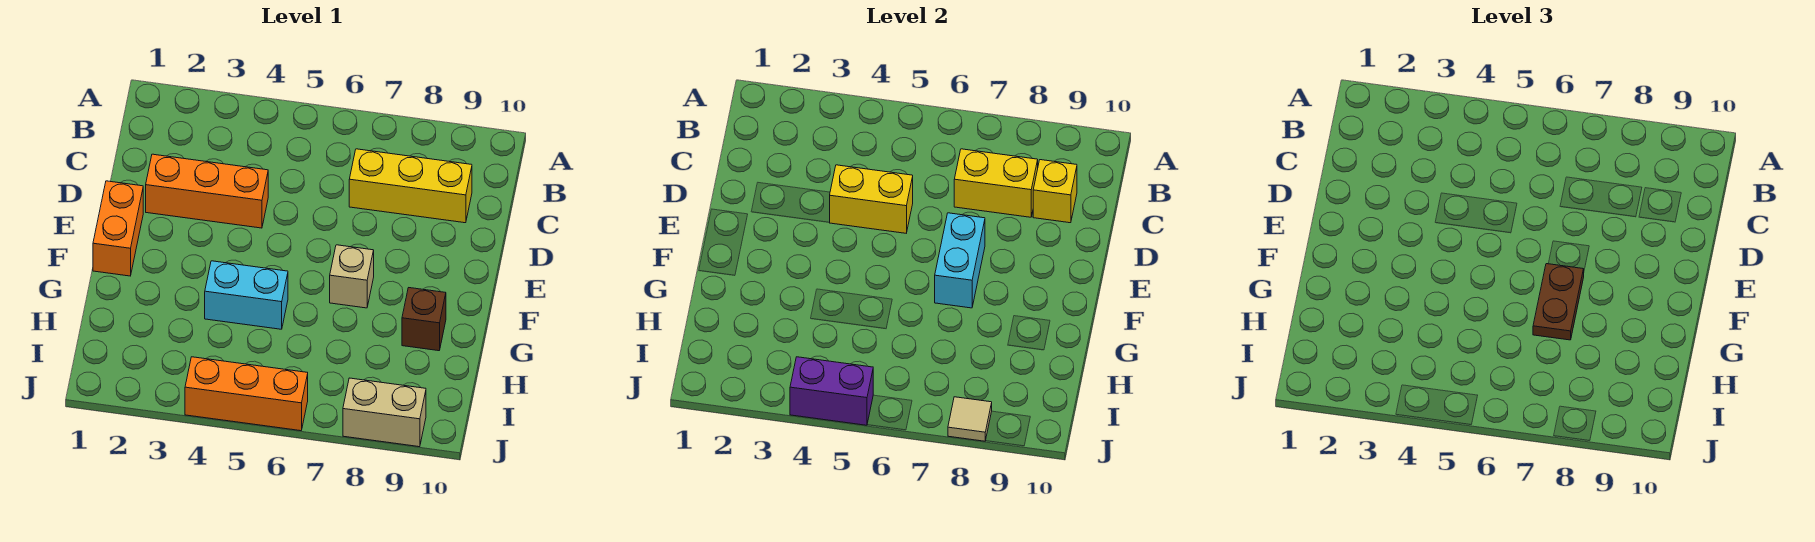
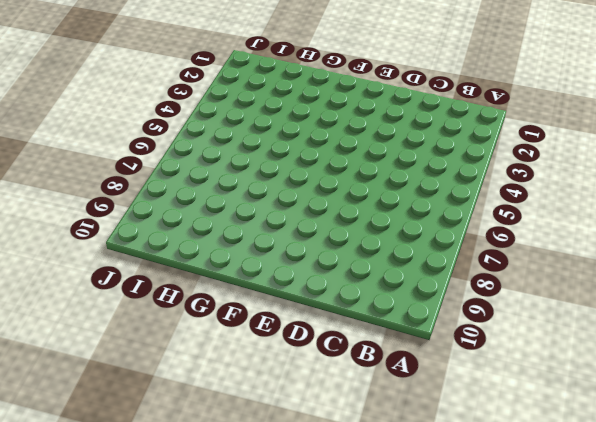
none -> yellow 1x3 brick [349,149,472,223]
none -> orange 1x3 brick [146,154,268,228]
none -> orange 1x2 brick [93,181,143,276]

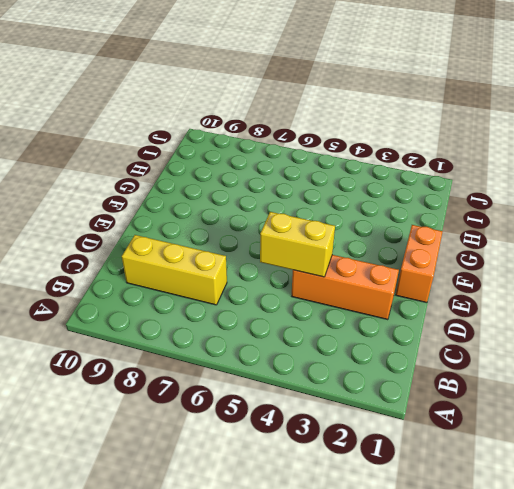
none -> tan 1x1 brick [330,245,374,308]
none -> cyan 1x2 brick [205,261,288,329]
none -> brown 1x1 brick [402,288,446,351]

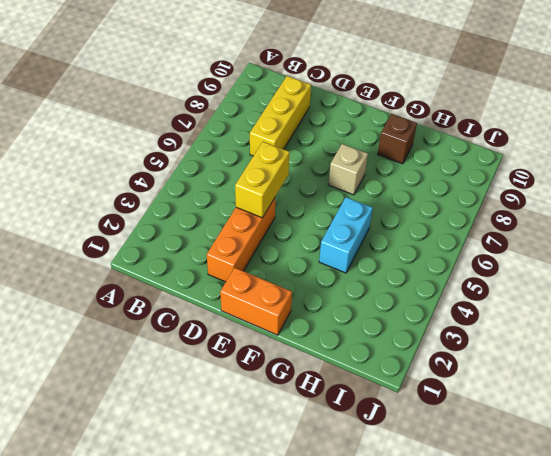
none -> orange 1x3 brick [185,357,308,431]
none -> tan 1x2 brick [343,378,426,447]
none -> yellow 1x2 brick [954,149,1038,217]

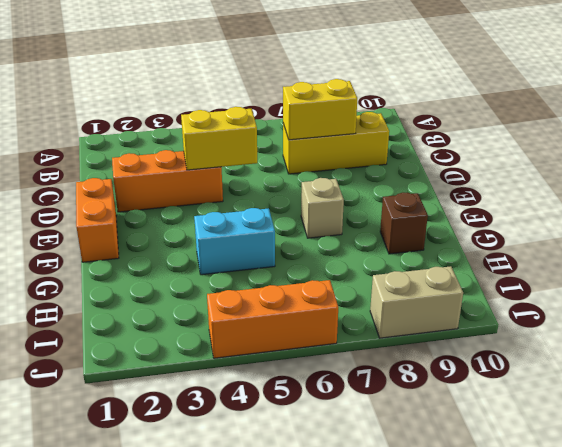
none -> yellow 1x1 brick [1033,160,1077,223]
none -> cyan 1x2 brick [935,213,985,308]
none -> purple 1x2 brick [790,357,873,425]

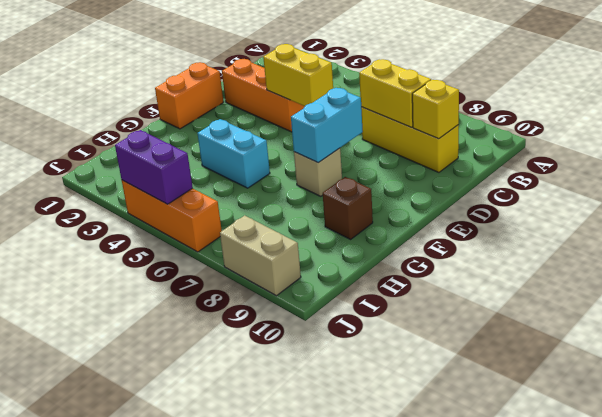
none -> tan 1x1 tile [948,397,992,441]
none -> brown 1x2 plate [1533,264,1584,340]

